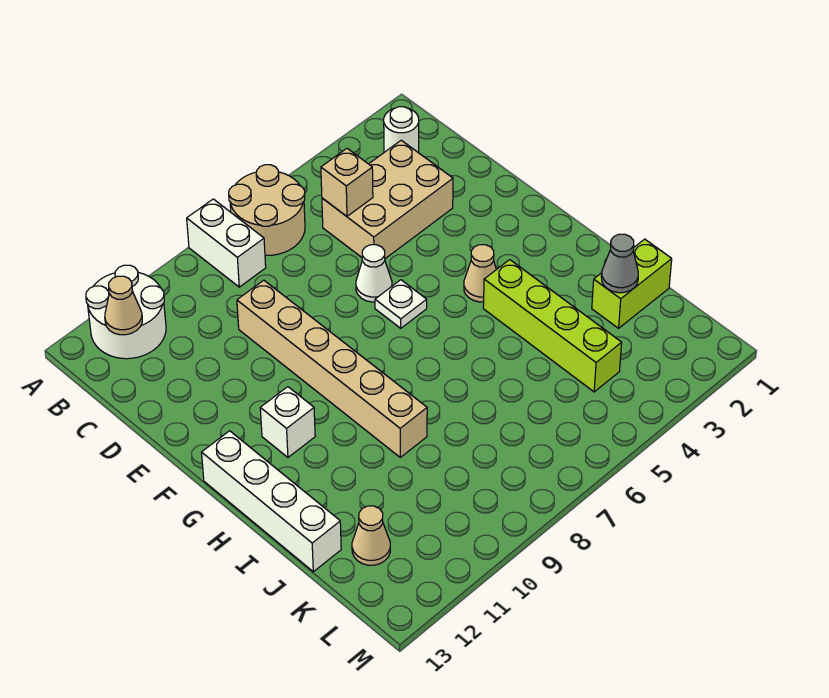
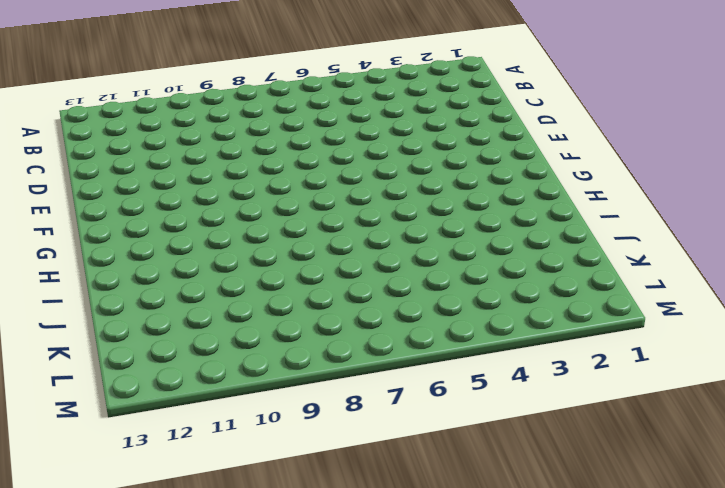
none -> tan 2x2 round brick [229,165,305,255]
none -> white 1x2 brick [187,199,266,287]
none -> white 2x2 round brick [86,265,166,359]

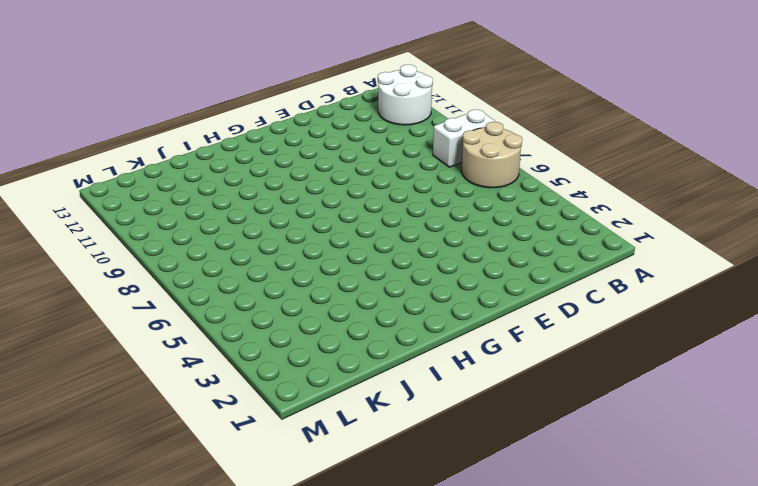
none -> white 1x1 round brick [384,107,419,153]
none -> tan 2x3 brick [322,140,453,259]
none -> tan 1x6 brick [237,280,427,457]

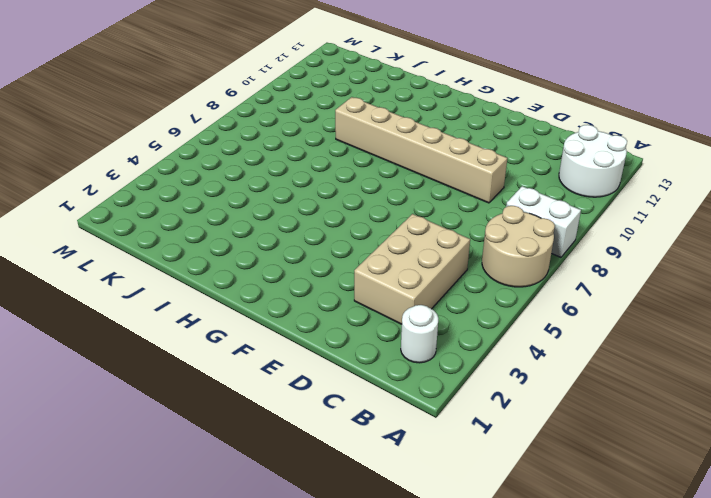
none -> white 1x1 cone [356,245,392,302]
none -> white 1x1 plate [375,280,427,328]
none -> tan 1x1 cone [464,245,496,302]

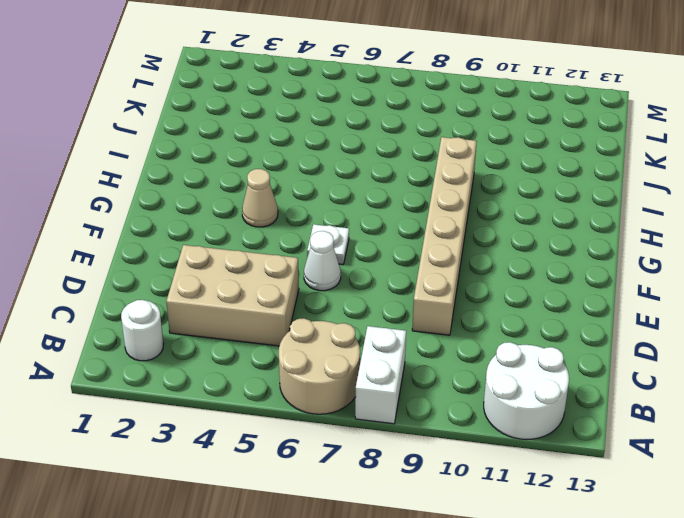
none -> white 1x1 brick [260,387,315,457]
none -> white 1x4 brick [202,431,341,572]
none -> lime 1x4 brick [483,260,622,392]

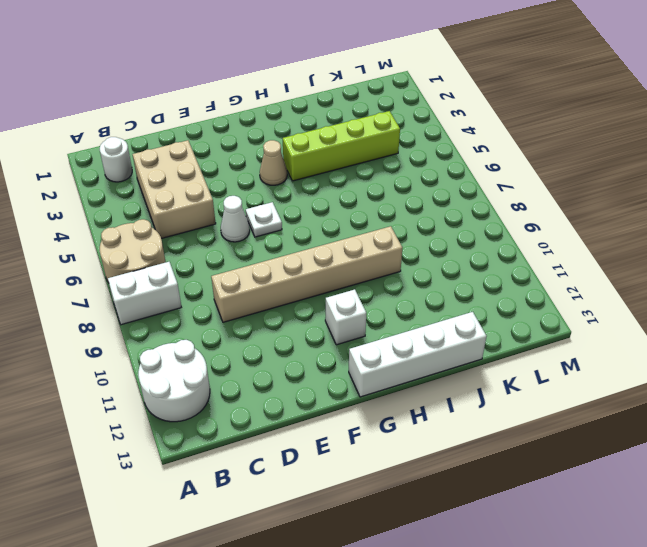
none -> lime 1x2 brick [592,239,672,328]
none -> tan 1x1 cone [352,506,390,565]
none -> tan 1x1 cone [105,276,142,335]

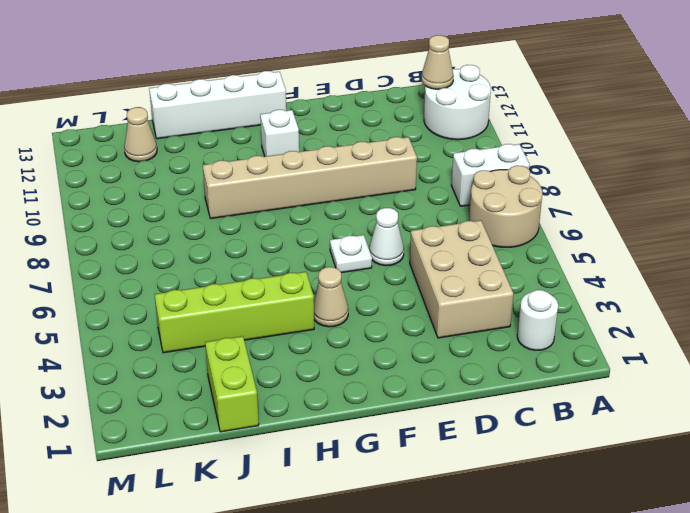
none -> tan 1x1 brick [321,148,373,216]
none -> grey 1x1 cone [601,234,638,293]

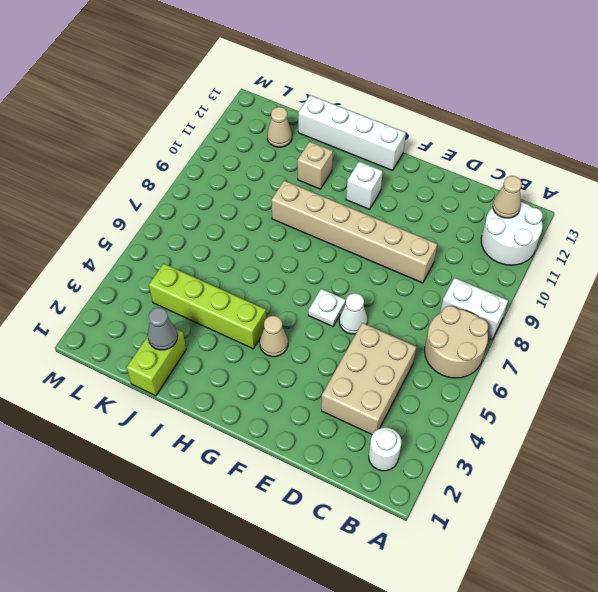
tan 1x1 brick [297,142,333,189] -> tan 1x1 brick moved to [321,148,373,216]

